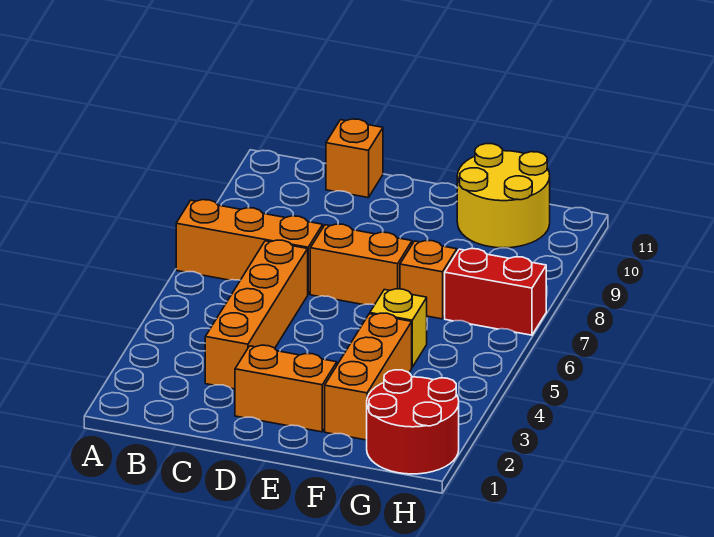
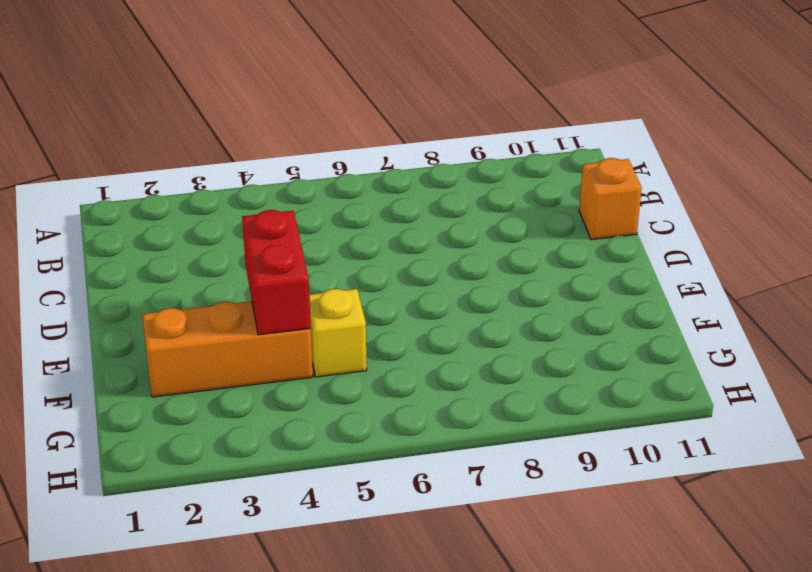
red 1x2 brick [242,210,311,335] -> red 1x2 brick moved to [445,249,546,335]
none -> orange 1x3 brick [176,200,323,294]
none -> orange 1x4 brick [205,240,308,389]

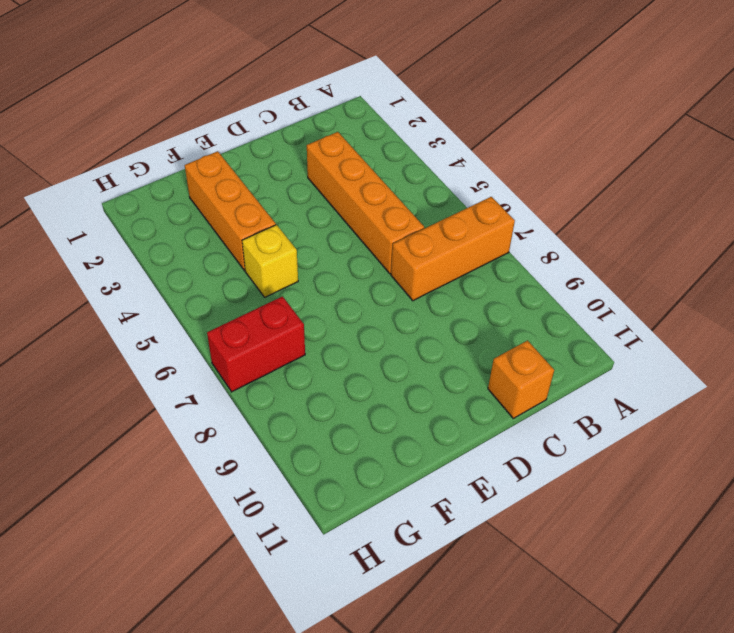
none -> orange 1x2 brick [235,345,337,432]
none -> orange 1x2 brick [310,224,412,305]

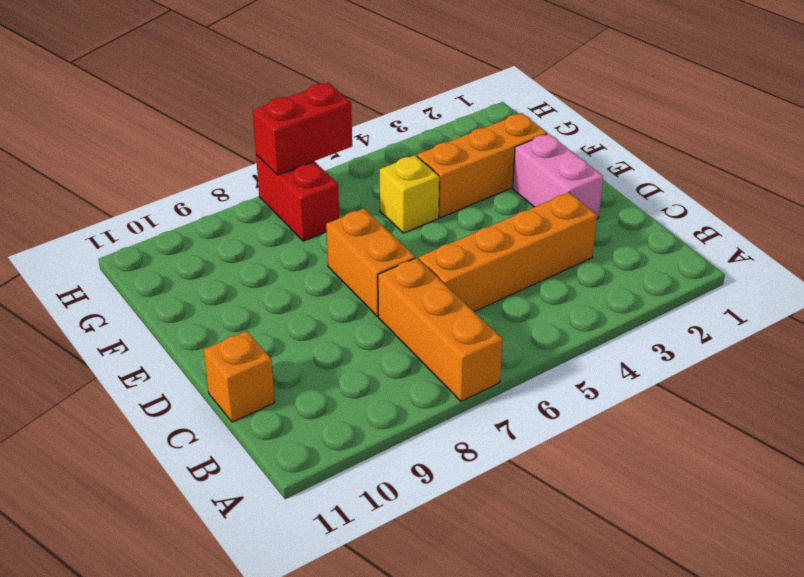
pink 1x2 brick [513,134,603,219] -> orange 1x2 brick [235,345,337,432]
red 1x2 brick [253,83,352,175] -> none
none -> orange 1x1 brick [400,240,457,319]
none -> yellow 2x2 round brick [457,144,550,248]

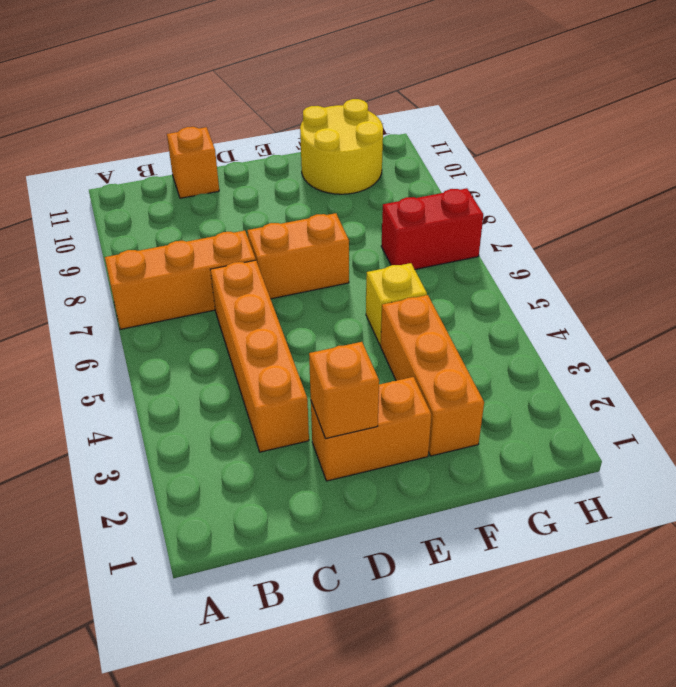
orange 1x1 brick [309,342,379,439] -> orange 1x1 brick moved to [400,240,457,319]
none -> red 2x2 round brick [367,370,459,474]

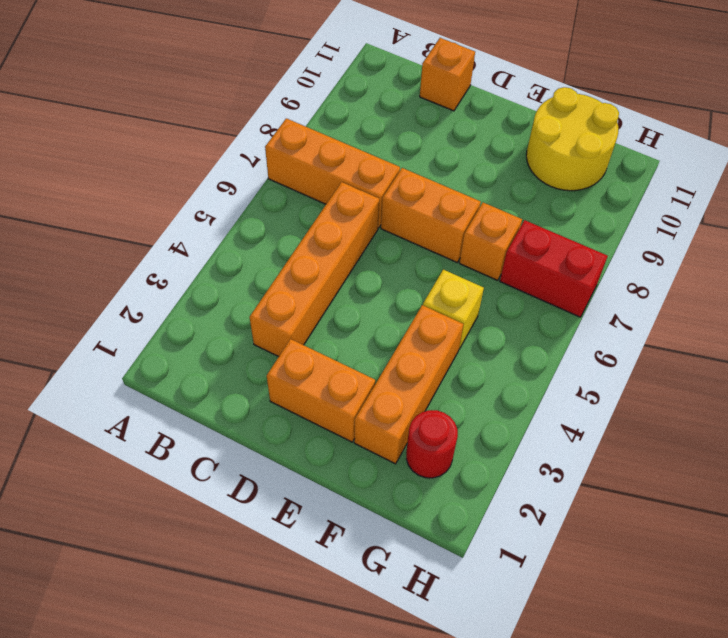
red 1x1 round brick [406,410,458,478] -> red 2x2 round brick [367,370,459,474]

